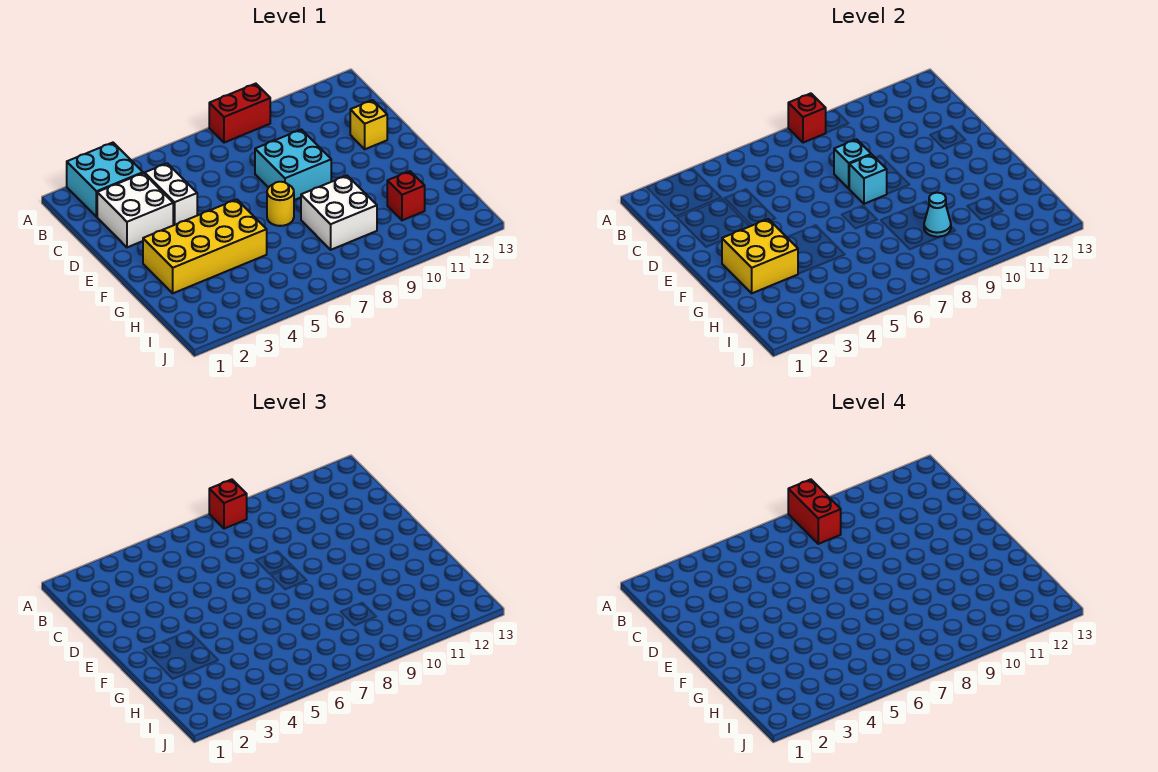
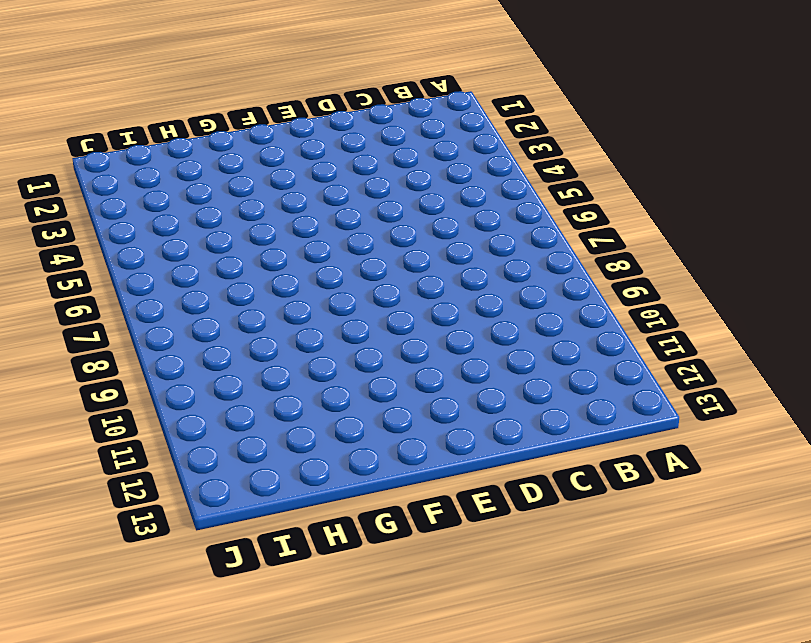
none -> cyan 2x2 brick [67,143,143,217]
none -> red 1x2 brick [209,84,270,143]
none -> white 2x2 brick [97,173,173,247]

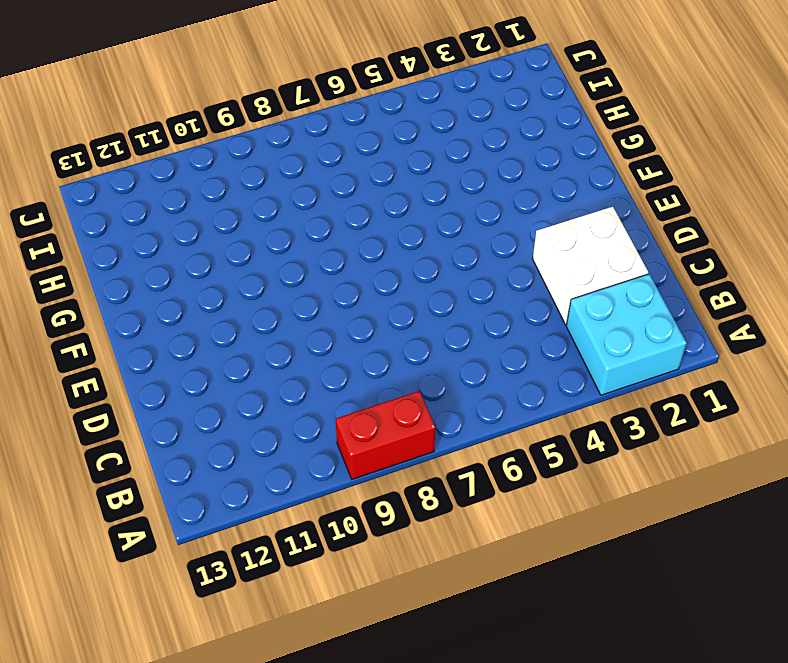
none -> white 1x2 brick [145,163,197,225]
none -> cyan 2x2 brick [255,130,331,200]
none -> yellow 1x1 brick [350,100,387,149]

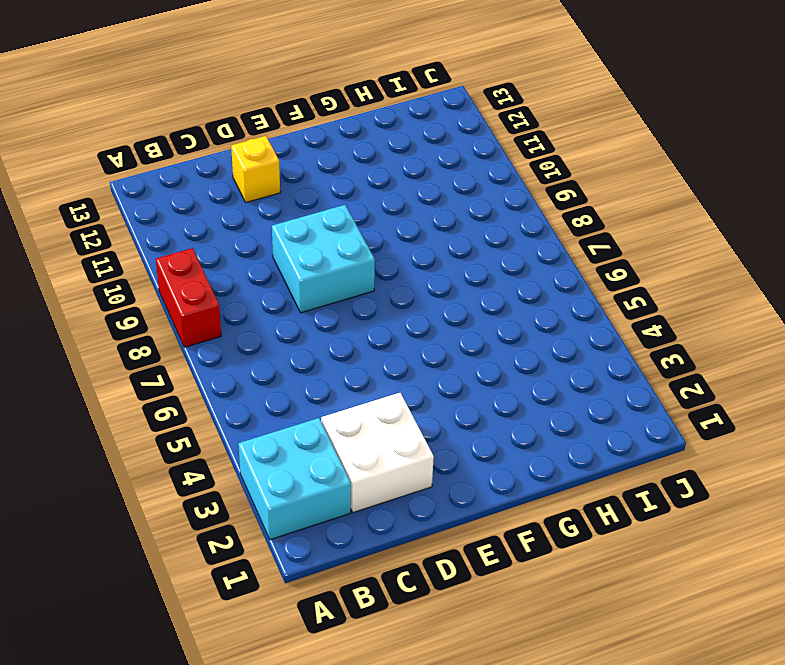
none -> white 1x2 brick [145,163,197,225]
none -> yellow 2x4 brick [143,199,267,293]
none -> yellow 1x1 round brick [267,182,294,226]

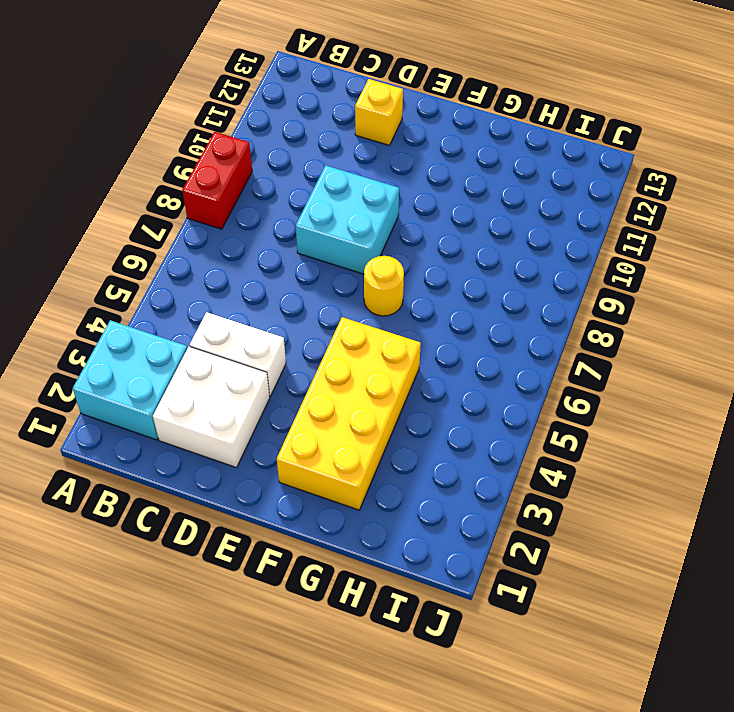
none -> white 2x2 brick [301,176,377,250]
none -> red 1x1 brick [387,171,425,220]
none -> red 1x1 brick [788,93,826,143]

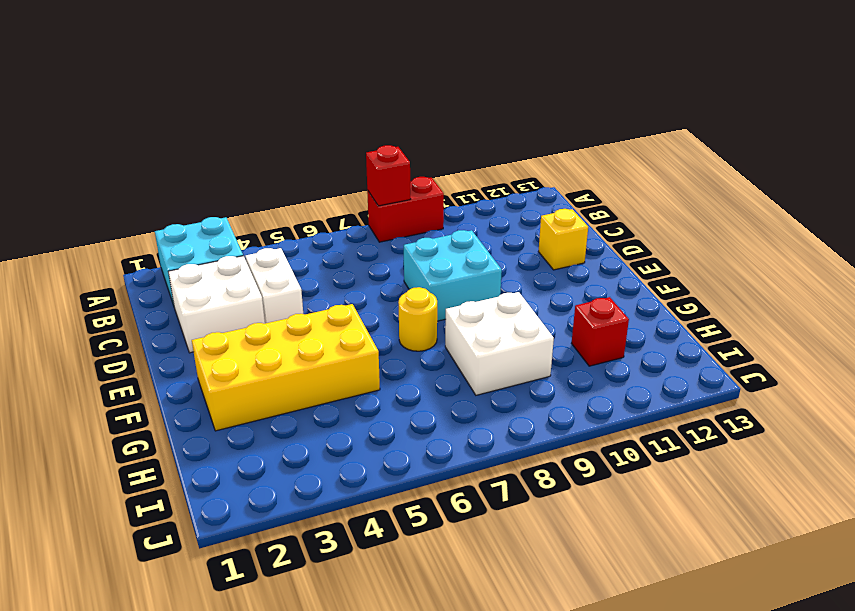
none -> cyan 1x1 brick [834,139,871,188]
none -> cyan 1x1 brick [849,155,887,204]
none -> yellow 2x2 brick [722,219,798,293]

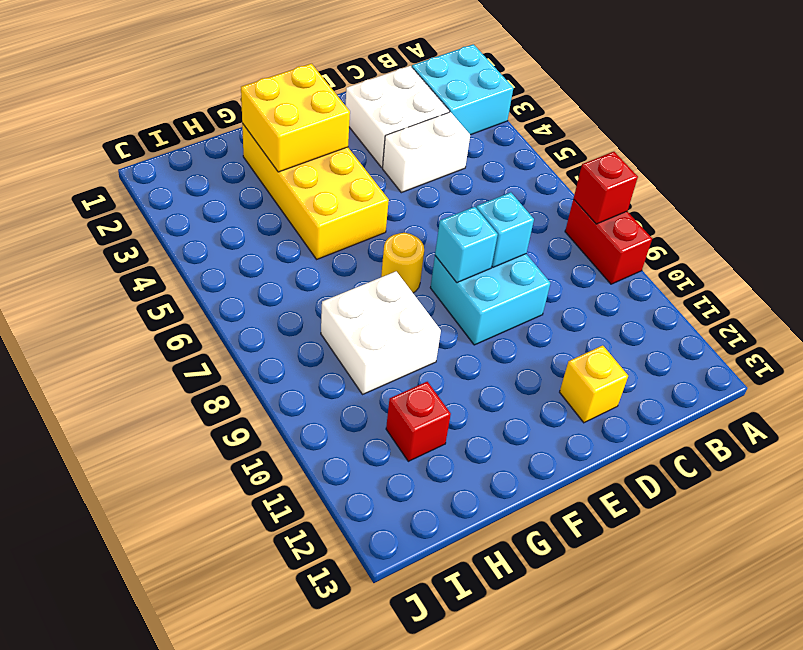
none -> cyan 1x1 cone [924,193,951,237]
none -> red 1x1 brick [209,479,247,529]
none -> red 1x2 brick [788,479,841,544]

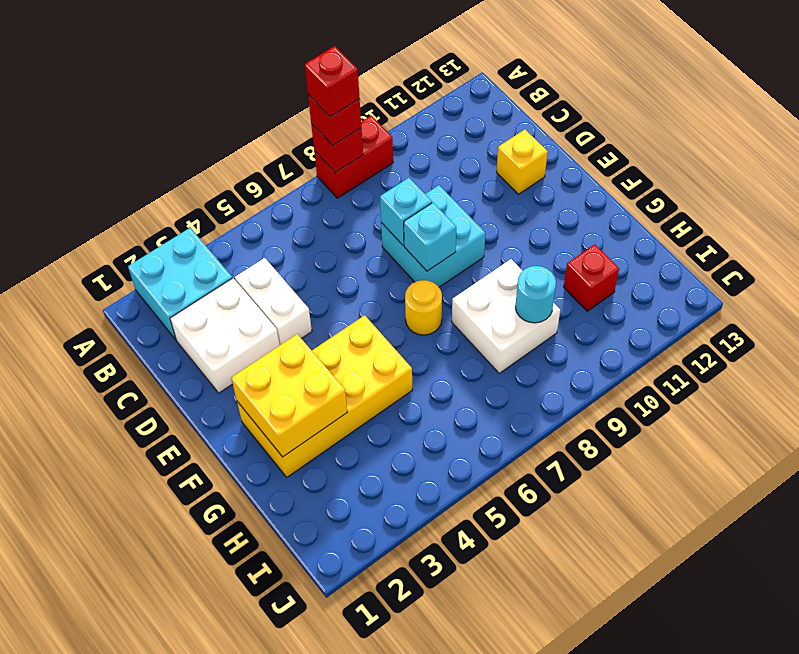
red 1x1 brick [305,46,360,117] -> red 1x2 brick [788,479,841,544]
cyan 1x1 round brick [515,266,556,323] -> cyan 1x1 cone [924,193,951,237]

